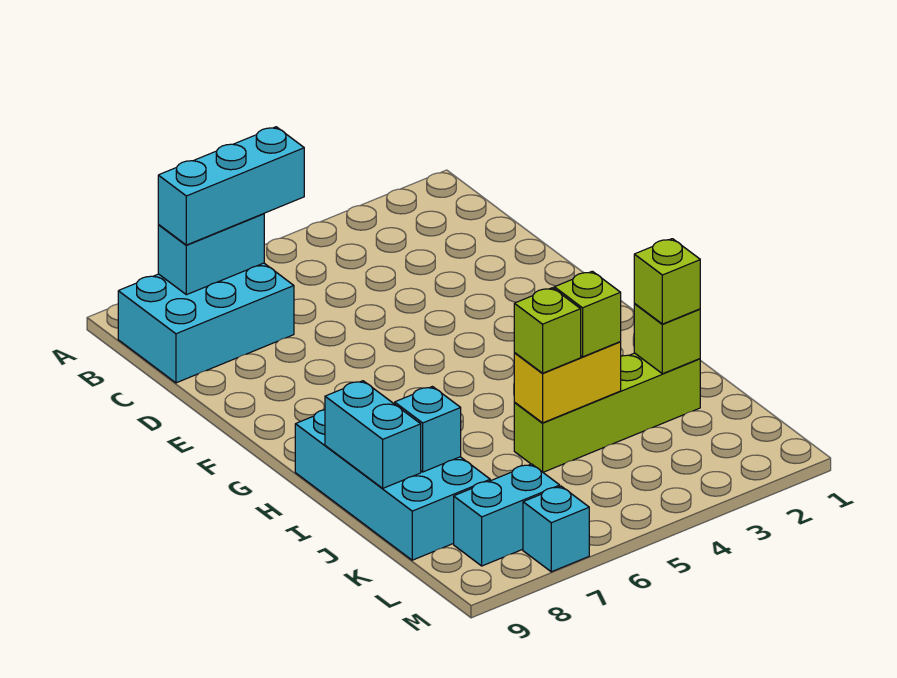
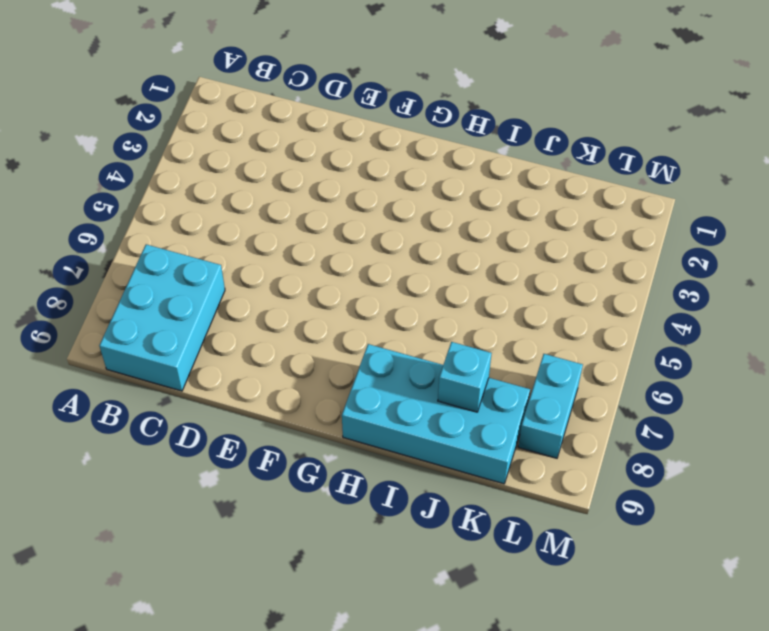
none -> lime 1x4 brick [514,353,700,472]
none -> cyan 1x1 brick [523,486,589,572]
none -> cyan 1x2 brick [158,214,264,295]

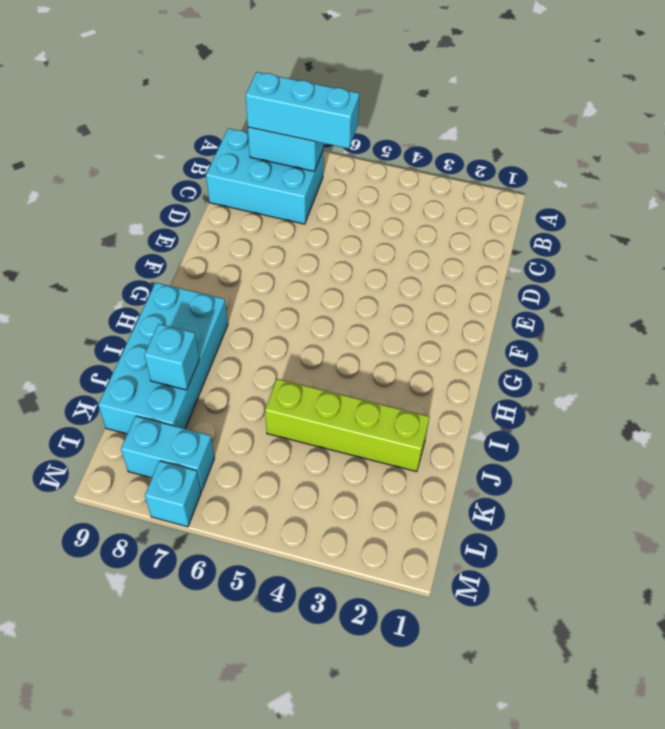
none -> cyan 1x2 brick [325,381,421,488]
none -> lime 1x1 brick [634,304,700,374]
none -> yellow 1x2 brick [514,342,621,423]

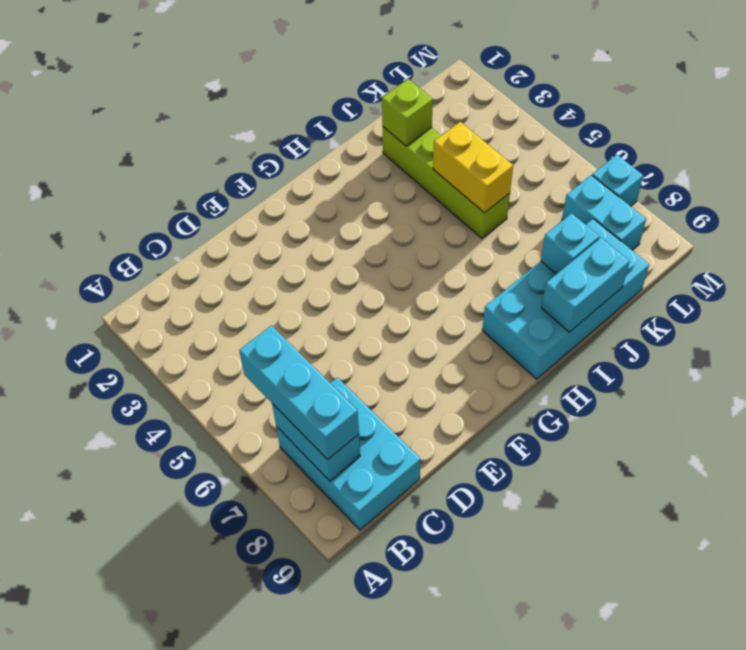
none -> lime 1x1 brick [634,239,700,324]
none -> lime 1x1 brick [554,271,621,357]
none -> lime 1x1 brick [514,288,581,373]

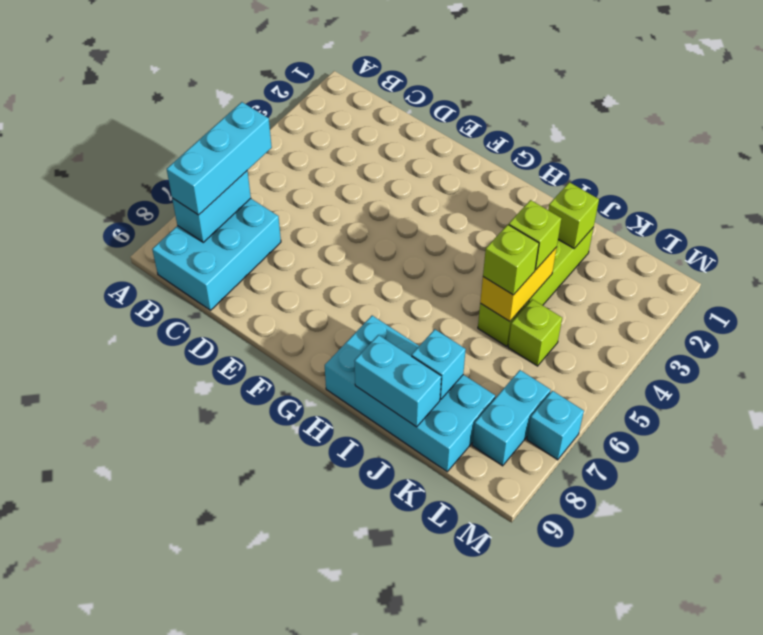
lime 1x1 brick [508,299,562,366] -> lime 1x1 brick moved to [634,239,700,324]

